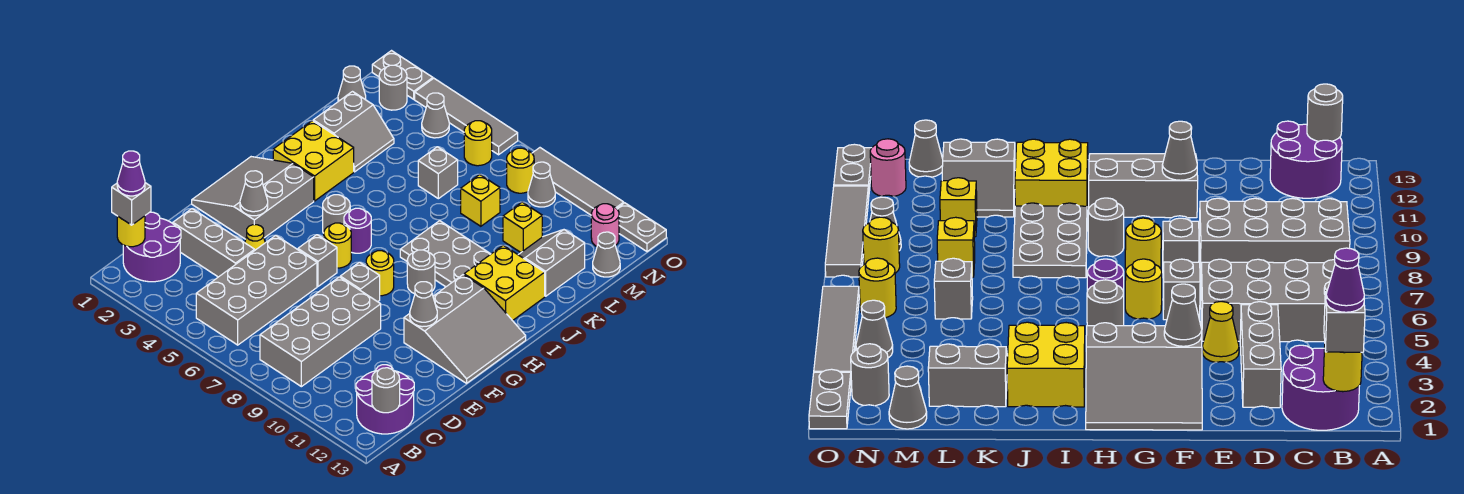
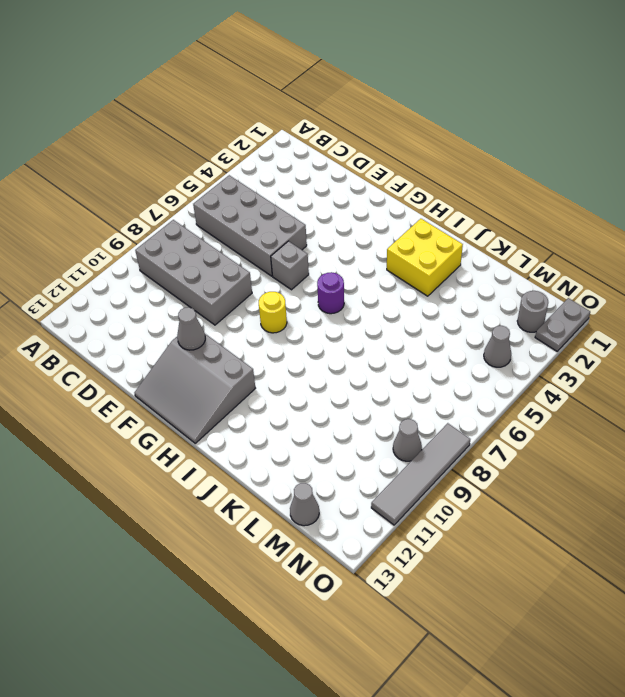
none -> purple 2x2 round brick [123,212,181,282]
none -> purple 2x2 round brick [356,365,414,434]
none -> grey 1x3 brick [173,209,255,277]
none -> yellow 1x1 cone [245,225,265,250]

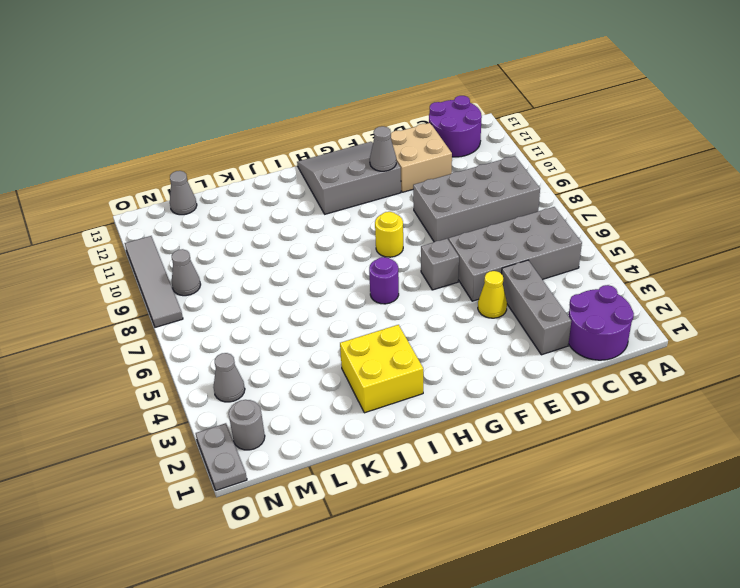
tan 2x2 brick [391,123,452,192] -> none
none -> grey 3x3 slope [192,157,314,239]
none -> grey 1x1 brick [340,262,380,302]
none -> yellow 1x1 round brick [324,223,351,268]
none -> grey 1x1 round brick [323,195,350,233]

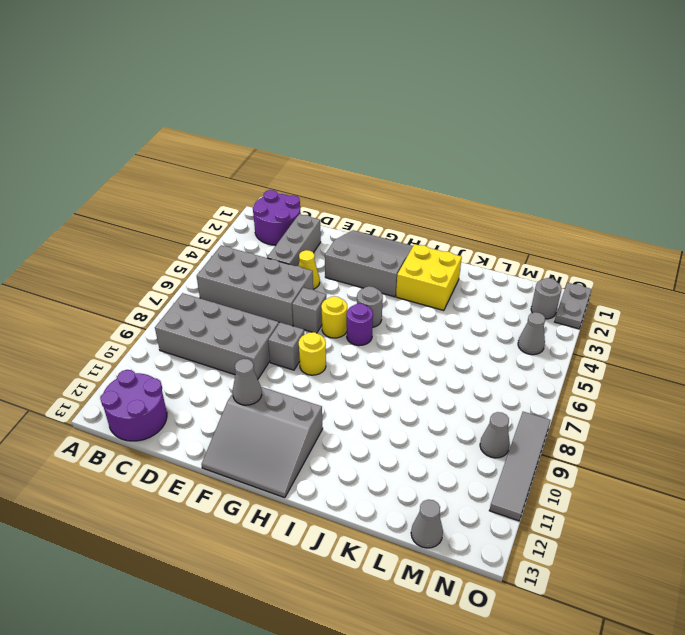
none -> grey 1x1 round brick [407,250,435,294]
none -> grey 2x3 plate [400,221,490,287]
none -> yellow 2x2 brick [464,245,545,321]
none -> grey 2x2 slope [313,92,394,172]

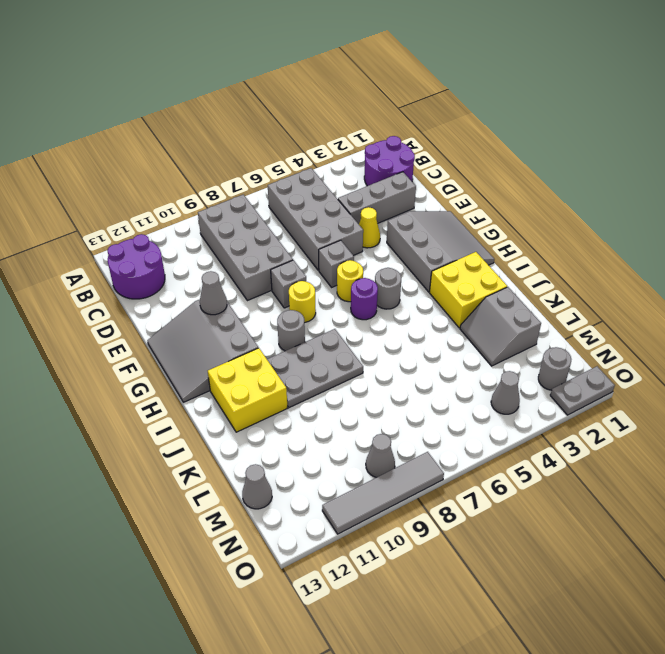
none -> grey 2x2 slope [518,230,585,296]
none -> grey 1x1 brick [418,147,458,199]
none -> yellow 1x1 brick [461,174,500,226]
none -> yellow 1x1 brick [503,202,542,252]

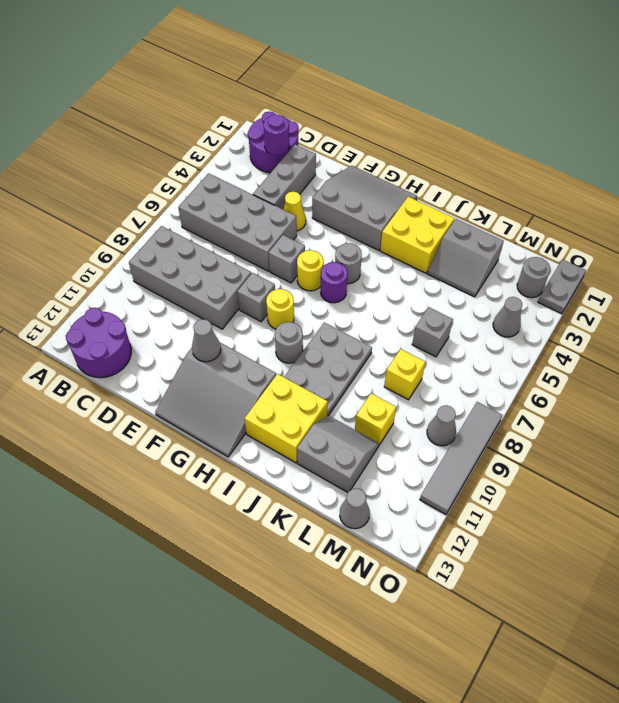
purple 1x1 round brick [264,114,289,156] -> none
none -> grey 1x1 cone [338,66,366,101]
none -> yellow 1x1 round brick [464,121,492,166]
none -> yellow 1x1 round brick [507,148,534,193]
none -> pink 1x1 round brick [591,204,619,246]

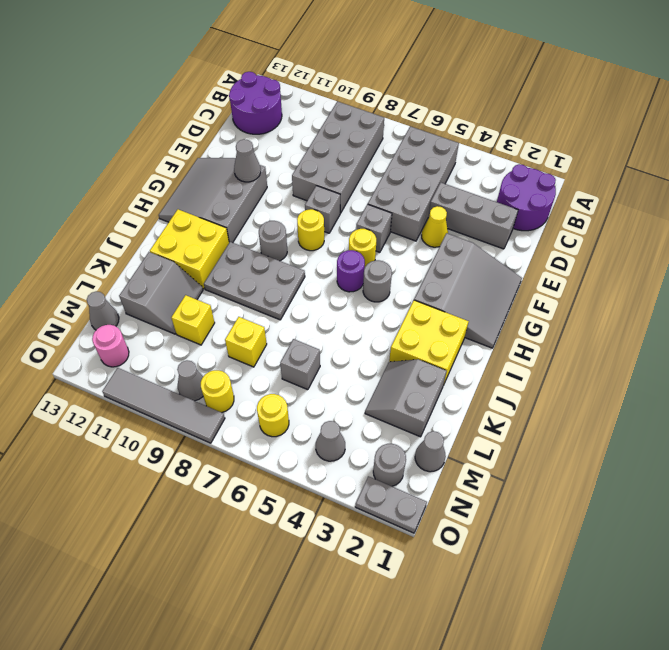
none -> grey 1x4 tile [415,78,518,155]
none -> grey 1x2 plate [617,203,666,252]
none -> yellow 1x1 round brick [117,216,145,247]
none -> grey 1x1 round brick [372,368,400,413]

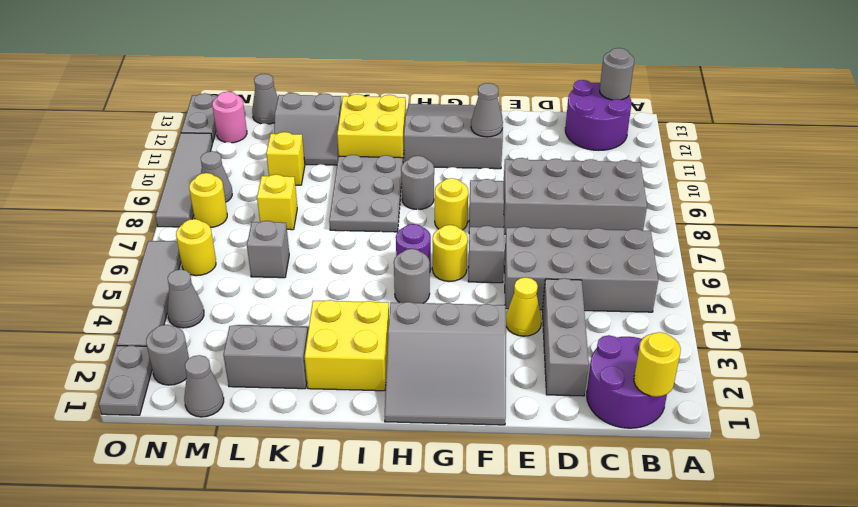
none -> grey 1x1 cone [240,171,268,216]
none -> grey 1x1 brick [112,183,151,225]
none -> purple 1x1 cone [117,151,145,196]

